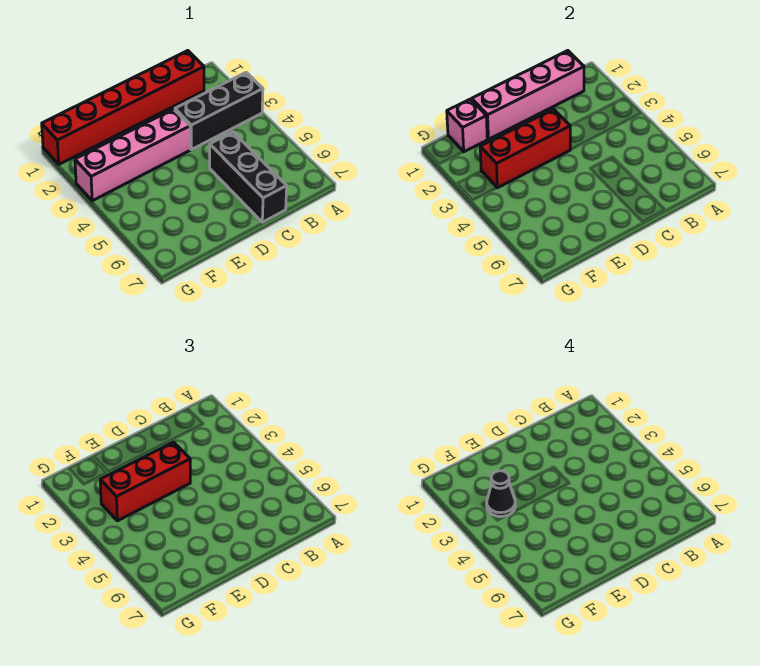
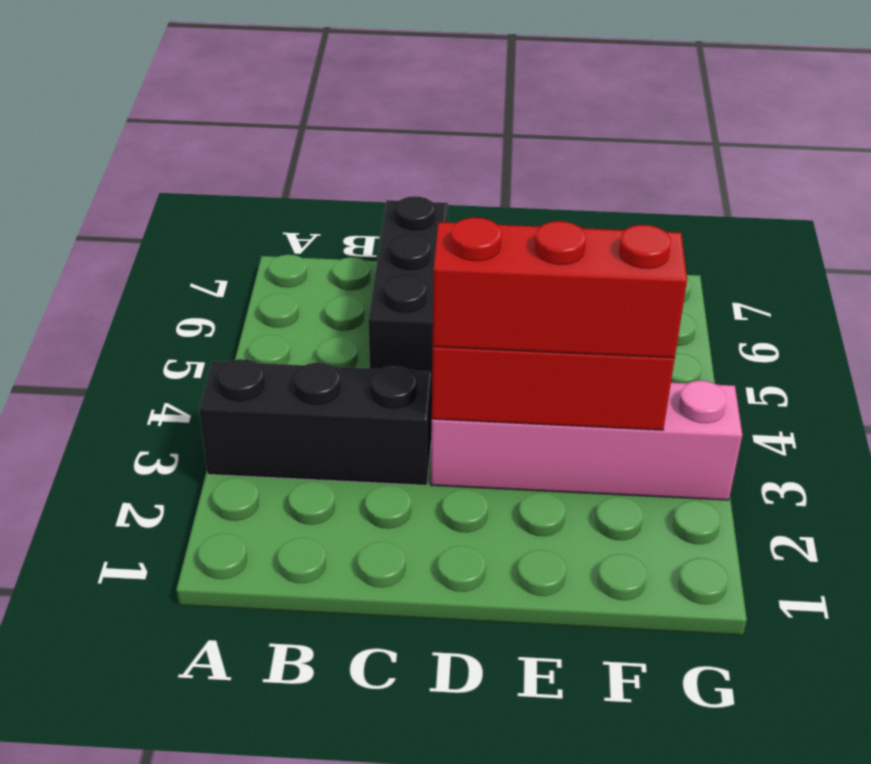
none -> red 1x6 brick [42,51,204,164]
none -> pink 1x4 brick [472,51,584,139]

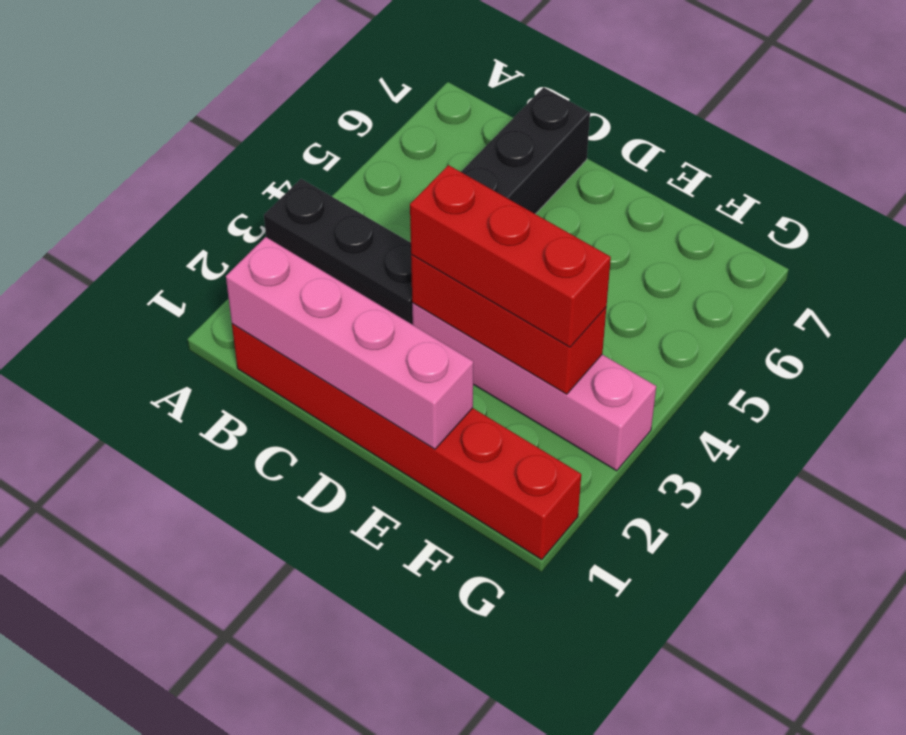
none -> pink 1x1 brick [447,99,487,152]
none -> black 1x1 cone [487,471,515,517]

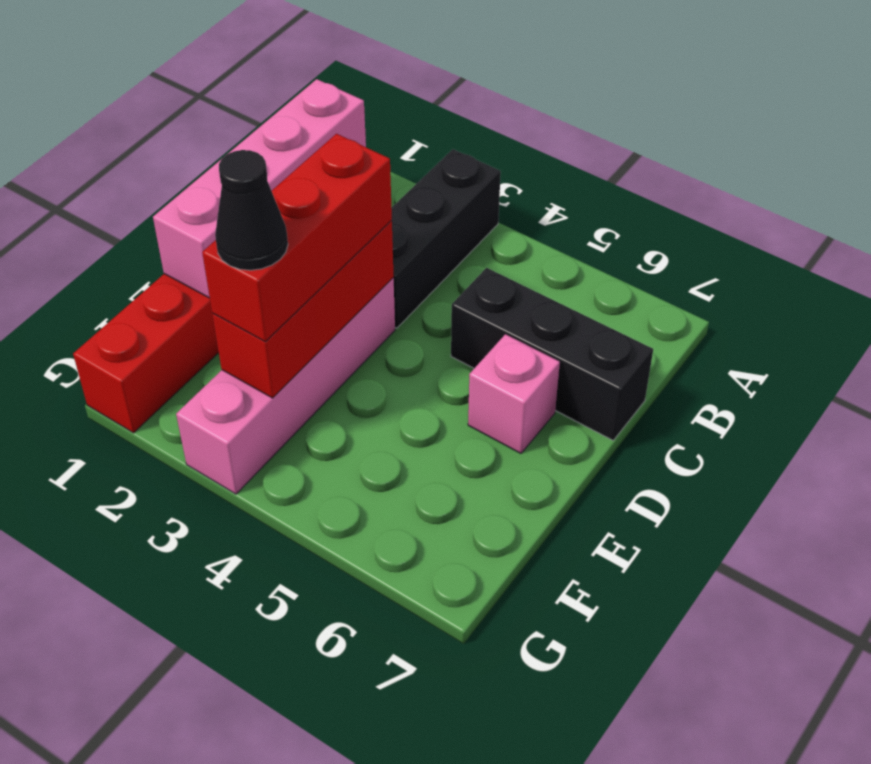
pink 1x1 brick [468,334,560,453] -> pink 1x1 brick moved to [447,99,487,152]

